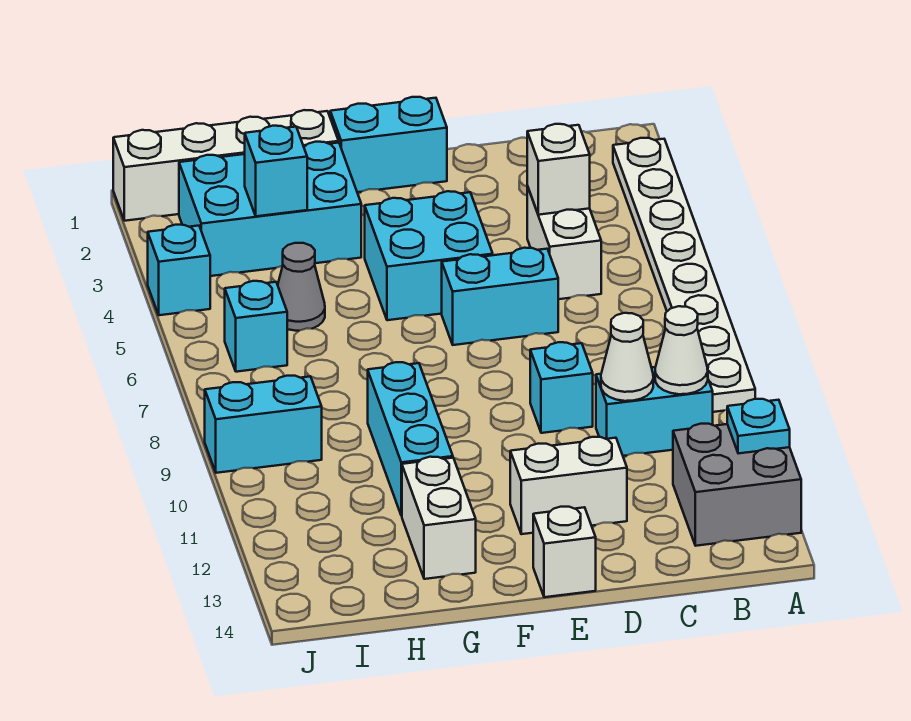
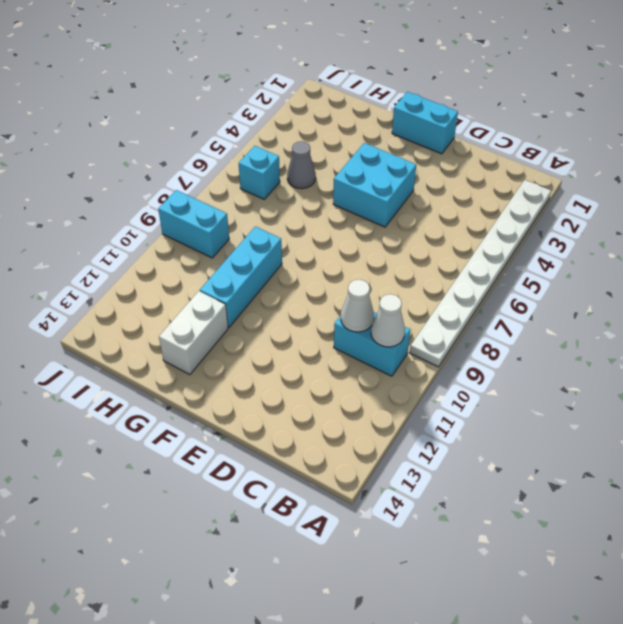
none -> grey 2x2 brick [673,424,801,546]
none -> white 1x2 brick [527,186,601,299]
none -> cyan 1x2 brick [442,248,558,345]

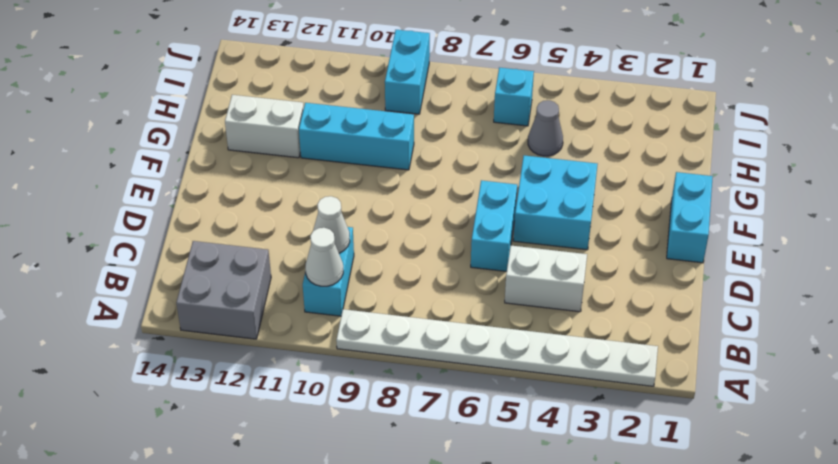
none -> cyan 1x1 brick [530,342,593,433]
none -> white 1x2 brick [510,437,627,534]
none -> white 1x1 brick [533,507,596,597]

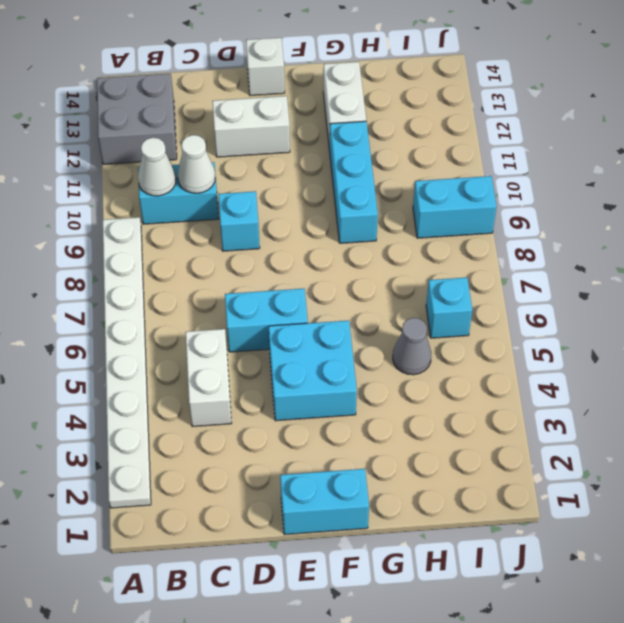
none -> white 1x4 brick [113,110,339,221]
none -> cyan 2x3 brick [179,142,361,276]
none -> cyan 1x1 brick [148,225,210,315]

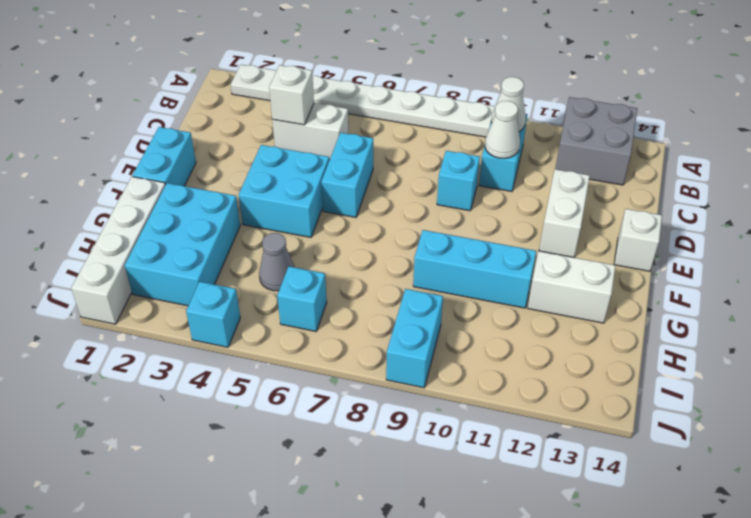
none -> cyan 1x1 plate [727,399,790,454]
none -> cyan 1x1 brick [245,126,307,216]

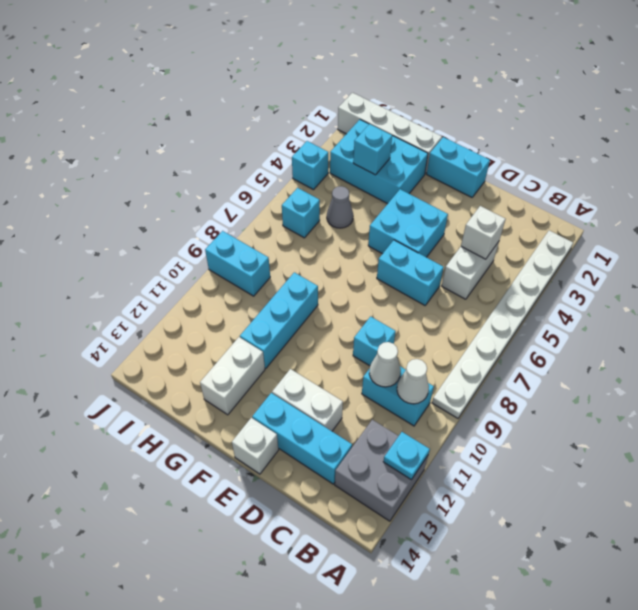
cyan 1x3 brick [252,393,352,484] -> none

